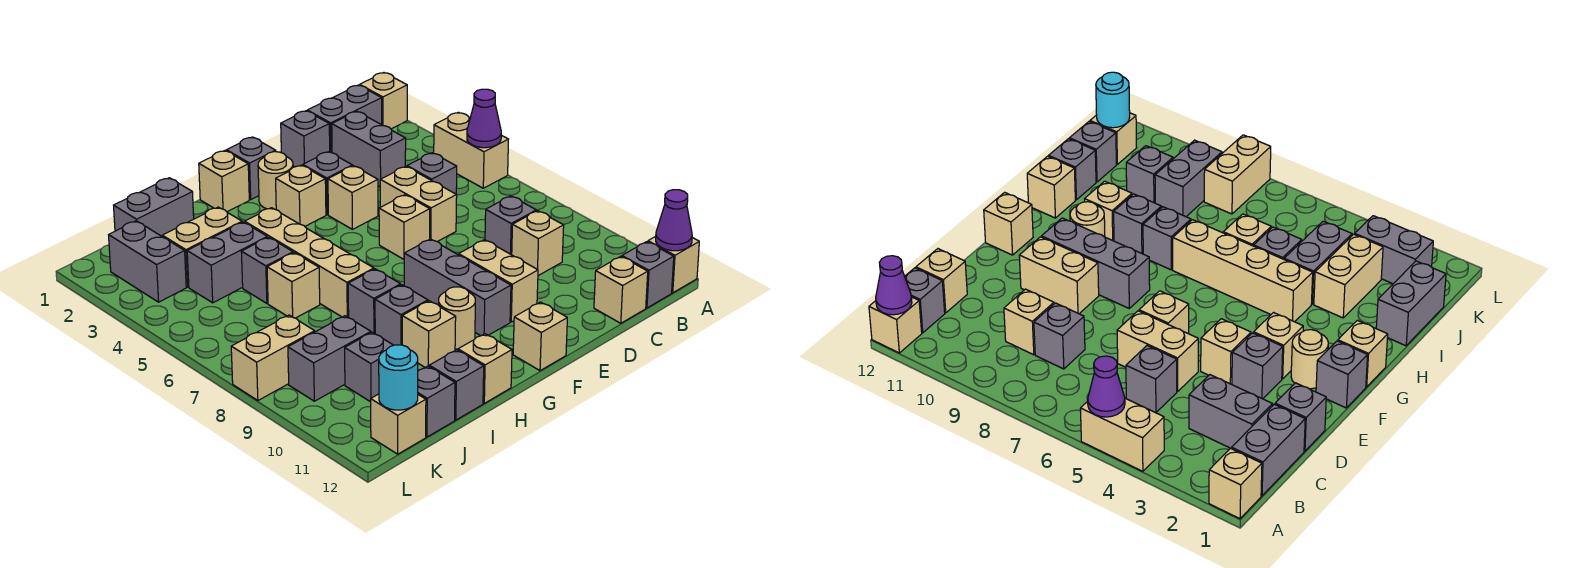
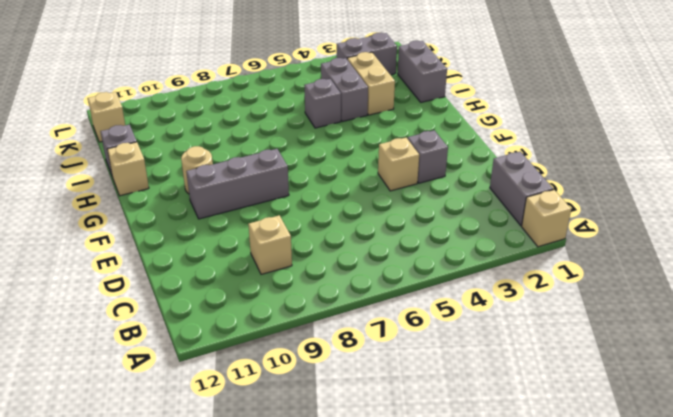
none -> tan 1x2 brick [434,112,508,188]
none -> tan 1x1 brick [648,236,699,293]
none -> grey 1x1 brick [622,242,674,308]
none -> grey 1x2 brick [332,111,406,187]

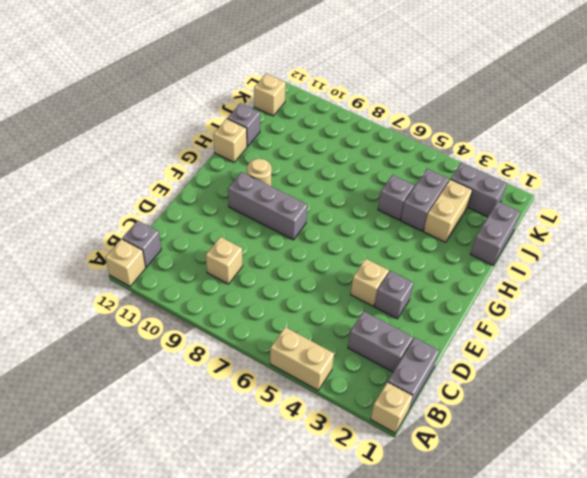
none -> grey 1x1 brick [407,153,457,194]
none -> grey 1x1 brick [485,196,536,255]
none -> tan 1x1 brick [594,256,648,323]
none -> grey 1x1 brick [281,111,330,167]

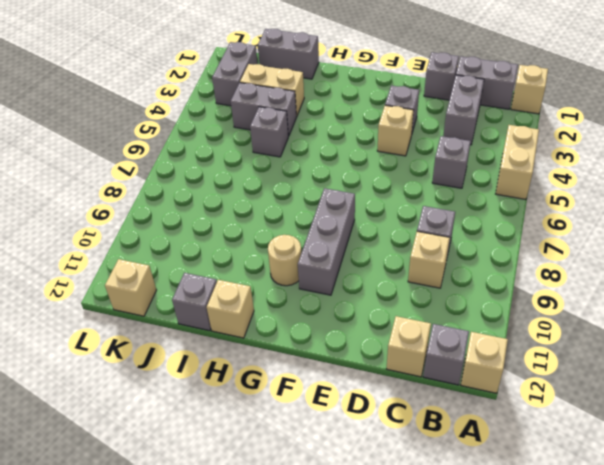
none -> tan 1x2 brick [380,166,457,242]
none -> tan 1x1 brick [379,195,430,259]
none -> tan 1x2 brick [459,240,538,322]
none -> grey 1x1 brick [226,137,276,200]

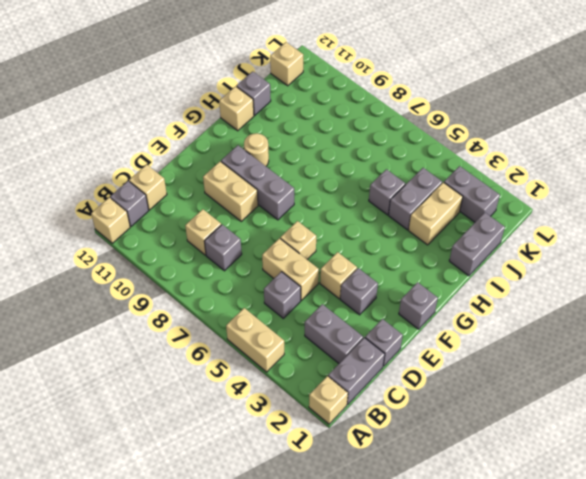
none -> tan 1x1 round brick [258,152,293,210]
none -> tan 1x1 brick [276,165,326,226]
none -> tan 1x1 brick [513,302,567,371]
none -> tan 1x1 brick [199,151,249,212]

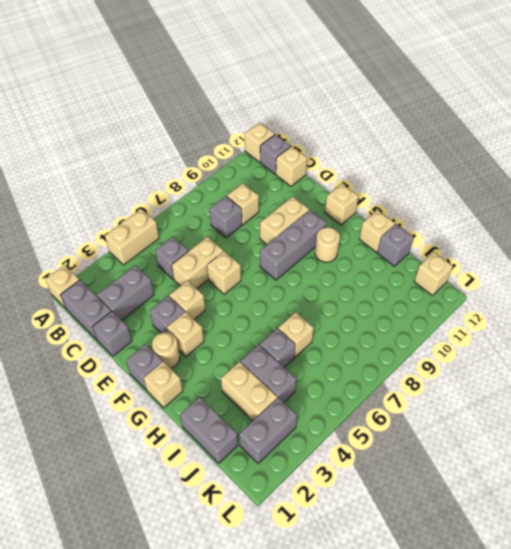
none -> tan 1x4 brick [245,208,374,318]
none -> grey 1x1 brick [348,269,401,334]
none -> grey 1x1 brick [375,285,428,345]
none -> tan 1x1 brick [402,301,456,367]

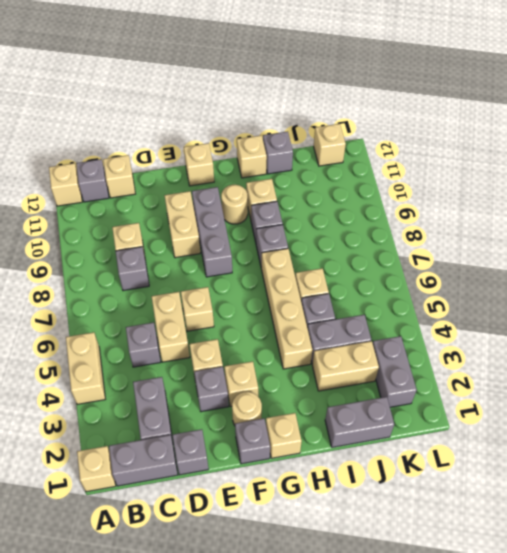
none -> grey 1x2 brick [288,316,371,401]
none -> grey 1x1 brick [345,332,393,402]
none -> grey 1x1 brick [418,366,455,437]
none -> tan 1x2 brick [231,315,315,401]

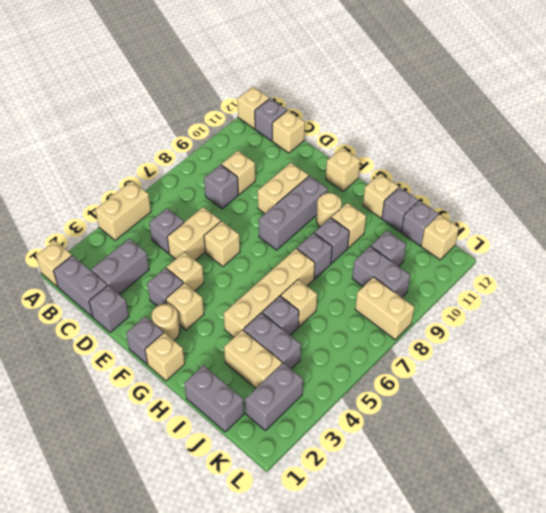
none -> purple 1x1 cone [467,89,501,148]
none -> purple 1x1 cone [656,190,692,251]
none -> cyan 1x1 round brick [379,345,418,410]

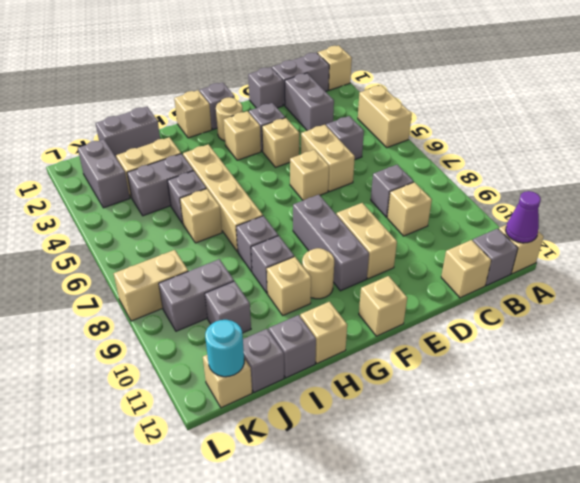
none -> purple 1x1 cone [467,89,501,148]

